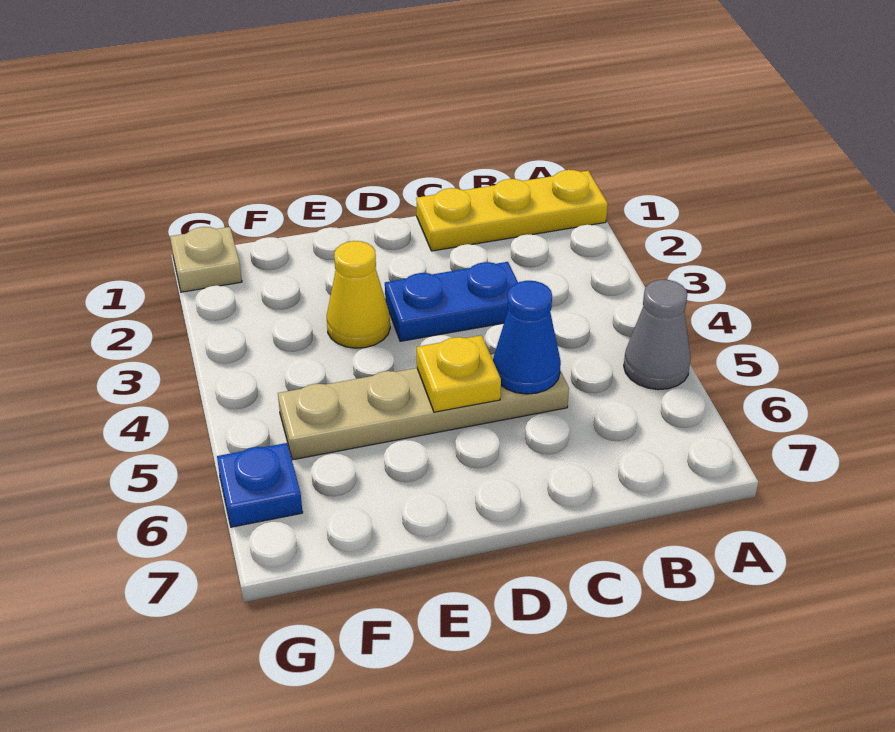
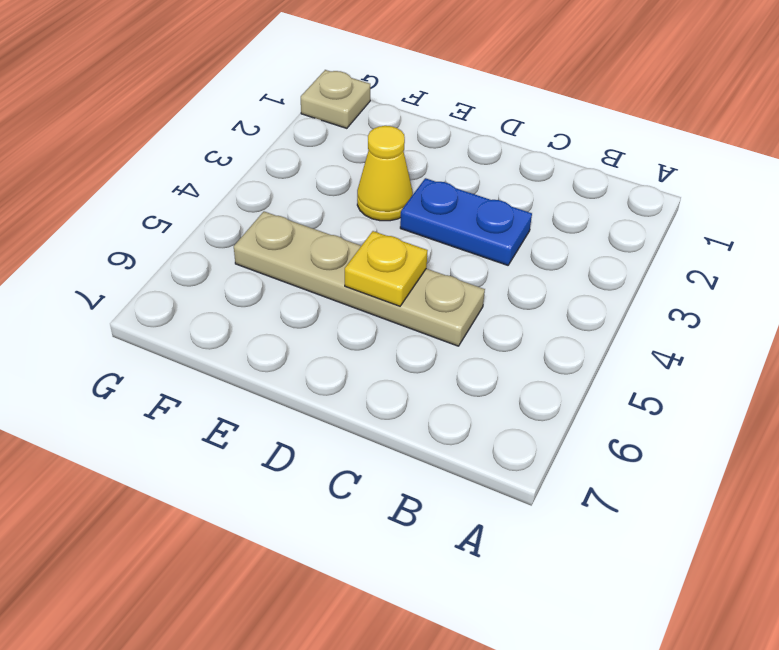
none -> yellow 1x3 plate [416,170,608,251]
none -> grey 1x1 cone [624,280,691,390]

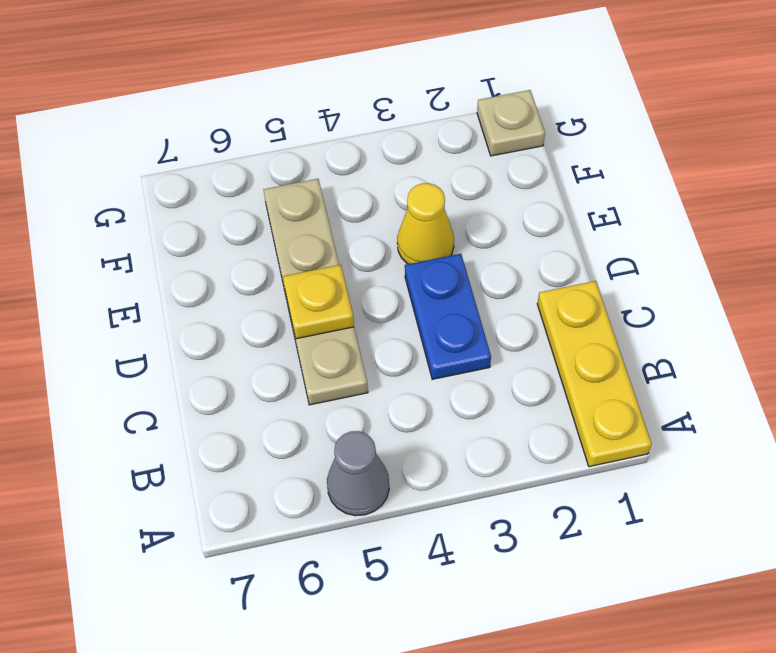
none -> blue 1x1 plate [217,443,303,527]
none -> blue 1x1 cone [493,281,561,394]

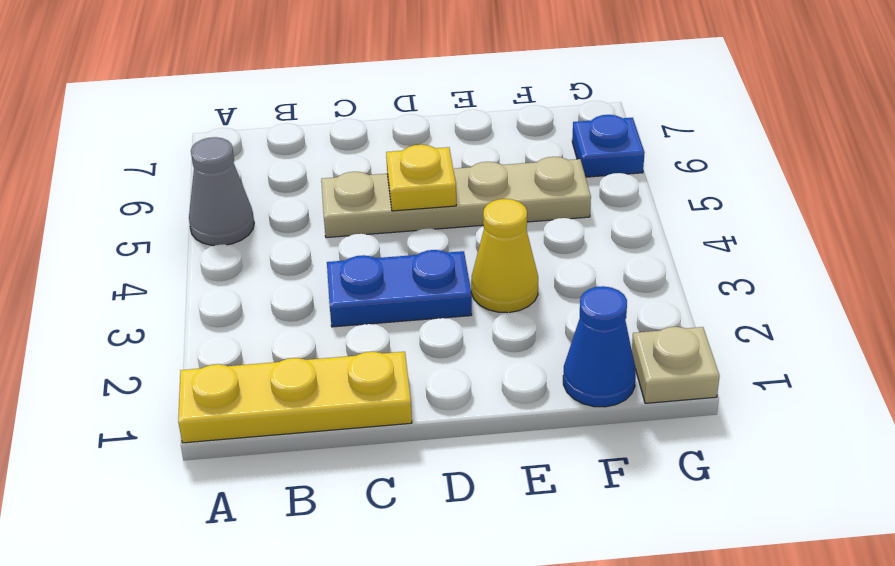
blue 1x1 cone [563,286,636,407] -> blue 1x1 cone moved to [493,281,561,394]

